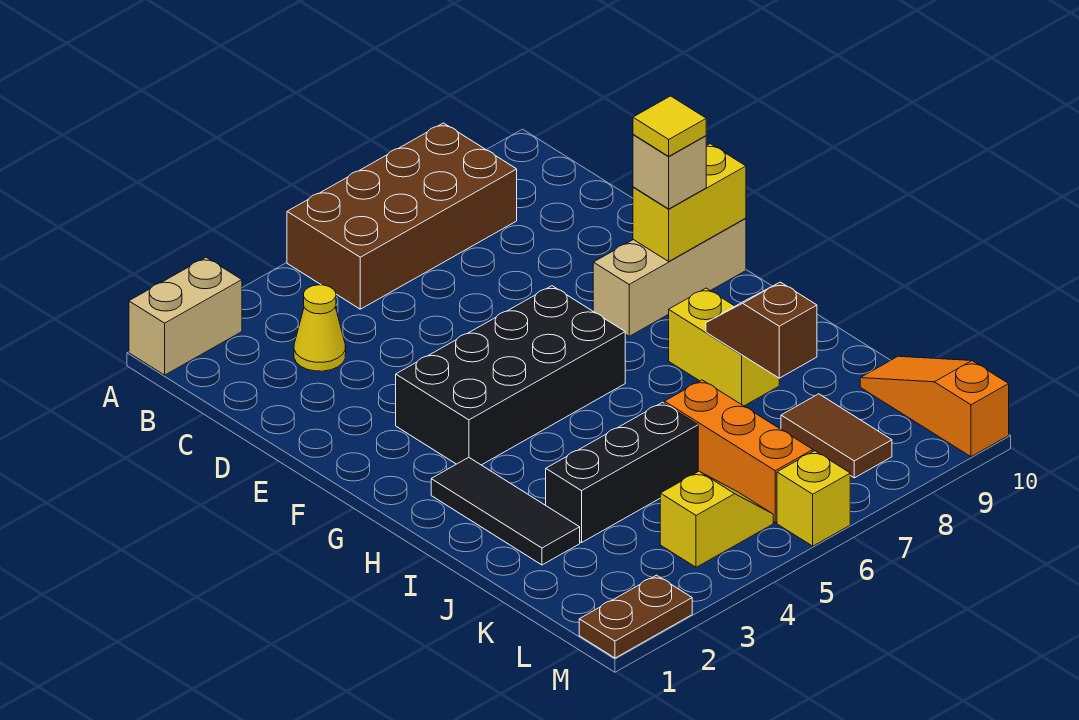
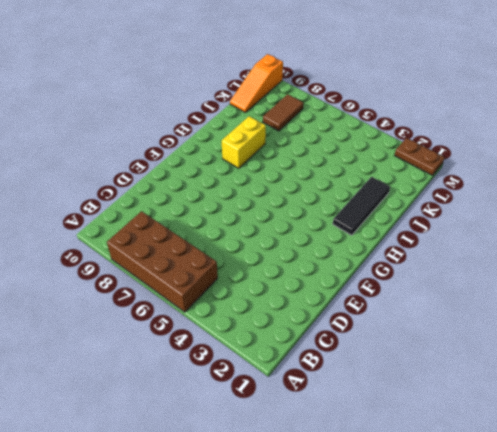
none -> tan 1x2 brick [129,257,242,375]
none -> yellow 1x1 cone [294,285,346,371]
none -> black 2x4 brick [396,286,625,465]

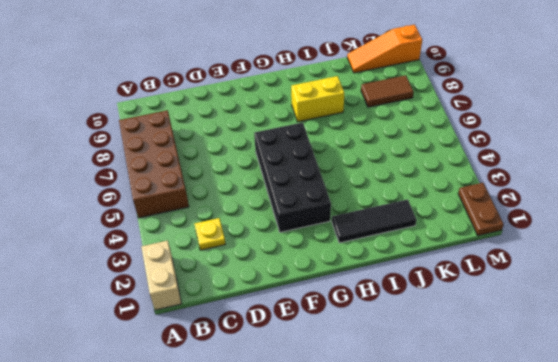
yellow 1x1 plate [195,218,225,250] -> yellow 1x1 cone [294,285,346,371]
none -> tan 1x3 brick [593,218,746,336]
none -> black 1x3 brick [546,402,698,543]
none -> orange 1x3 brick [664,380,813,523]

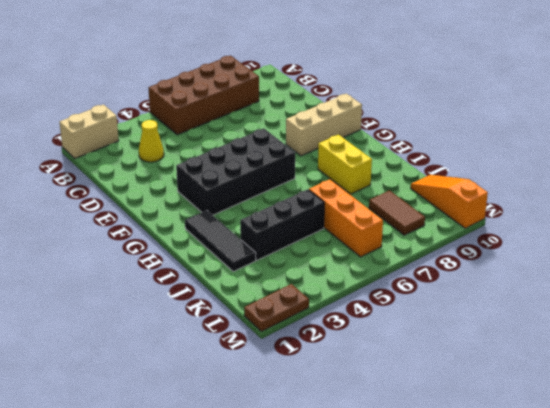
none -> yellow 1x2 slope [660,471,773,567]
none -> yellow 1x1 brick [777,451,850,546]
none -> yellow 1x2 brick [633,144,746,261]

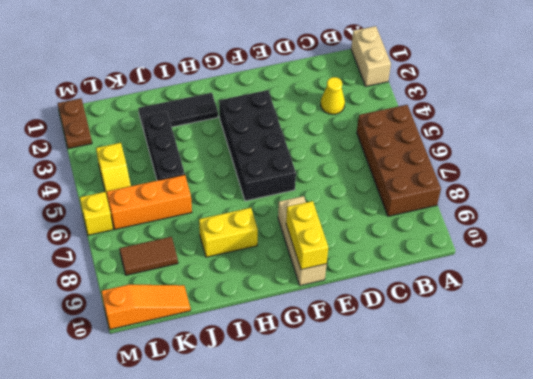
none -> brown 1x2 slope [706,282,817,378]
none -> tan 1x1 brick [633,135,706,209]
none -> yellow 1x1 tile [633,96,706,156]

